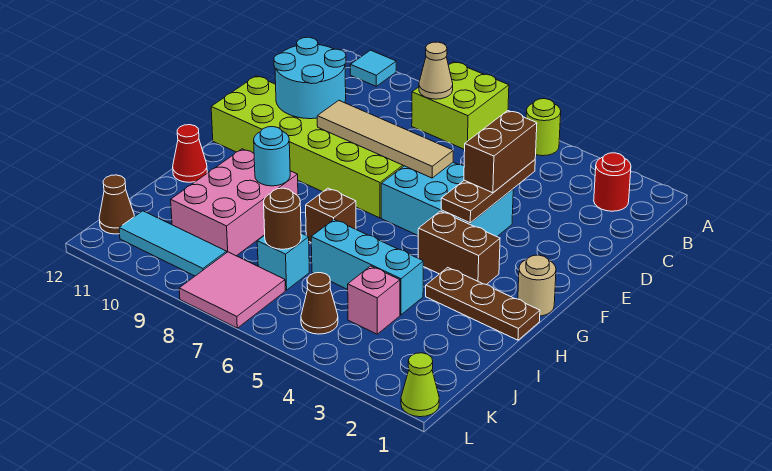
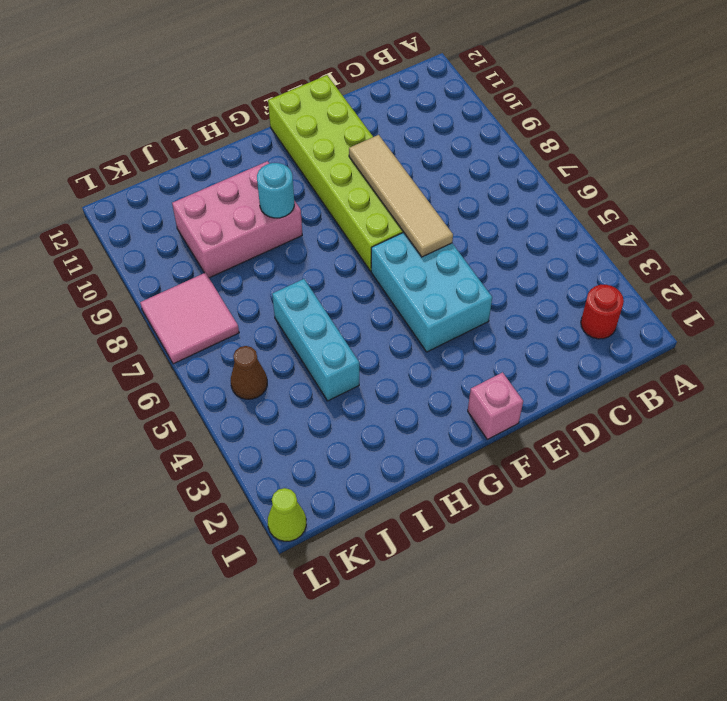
pink 1x1 brick [468,372,523,439] -> pink 1x1 brick moved to [348,266,400,334]
none -> lime 1x1 round brick [526,99,561,156]
none -> lime 2x2 brick [412,62,509,150]
none -> cyan 1x1 tile [350,50,396,86]

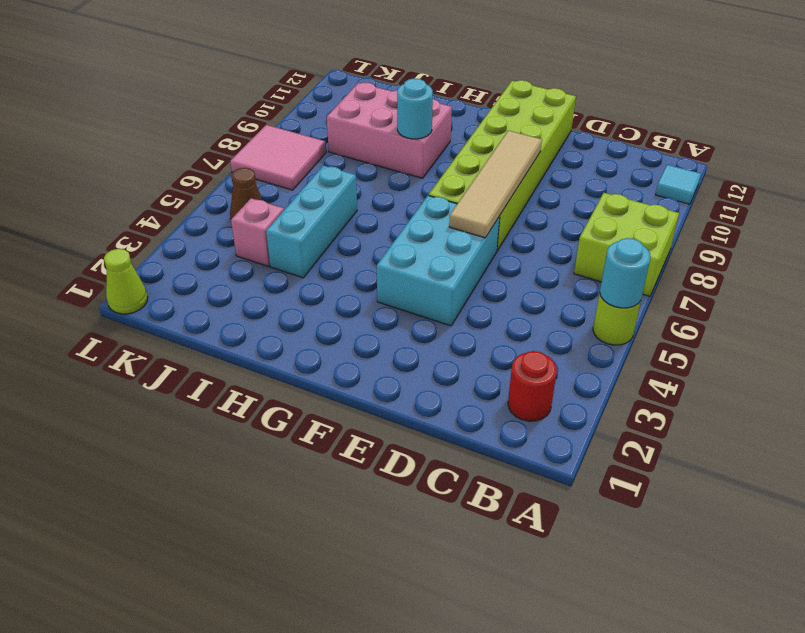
cyan 1x1 round brick [600,238,651,308] -> none
none -> tan 1x1 round brick [518,255,556,316]
none -> brown 1x2 brick [418,211,500,285]
none -> brown 1x3 plate [426,268,540,340]

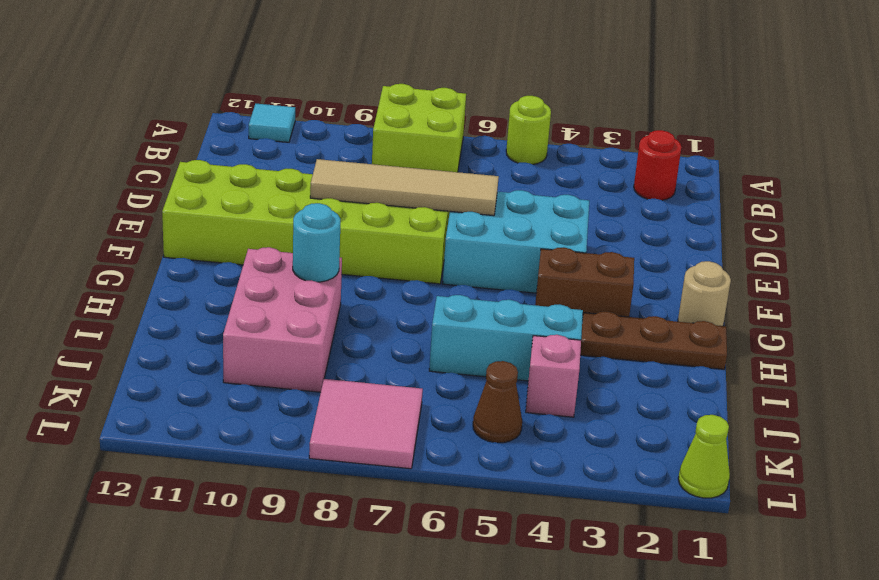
none -> brown 1x1 brick [306,188,356,242]
none -> red 1x1 cone [173,125,207,182]
none -> cyan 1x1 brick [257,233,309,290]

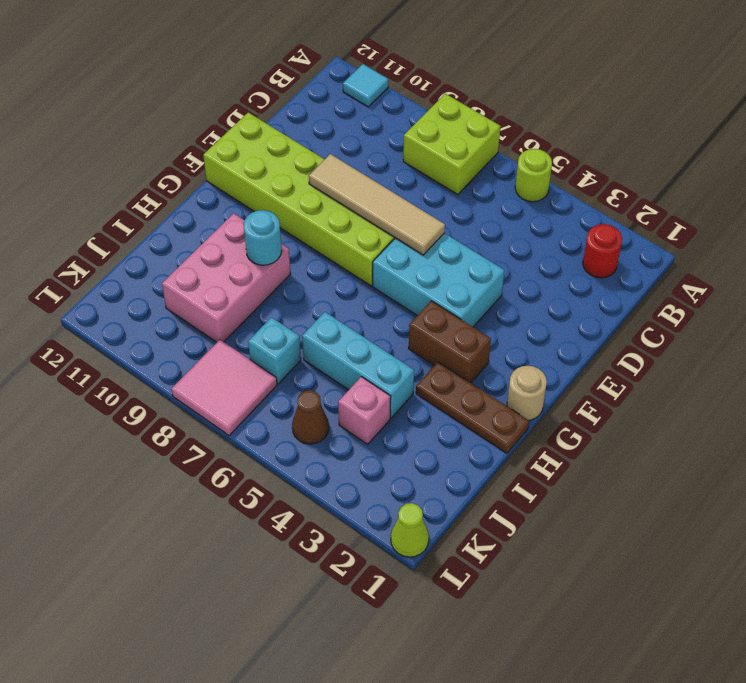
none -> brown 1x1 brick [306,188,356,242]
none -> red 1x1 cone [173,125,207,182]
none -> cyan 1x3 tile [119,211,227,276]

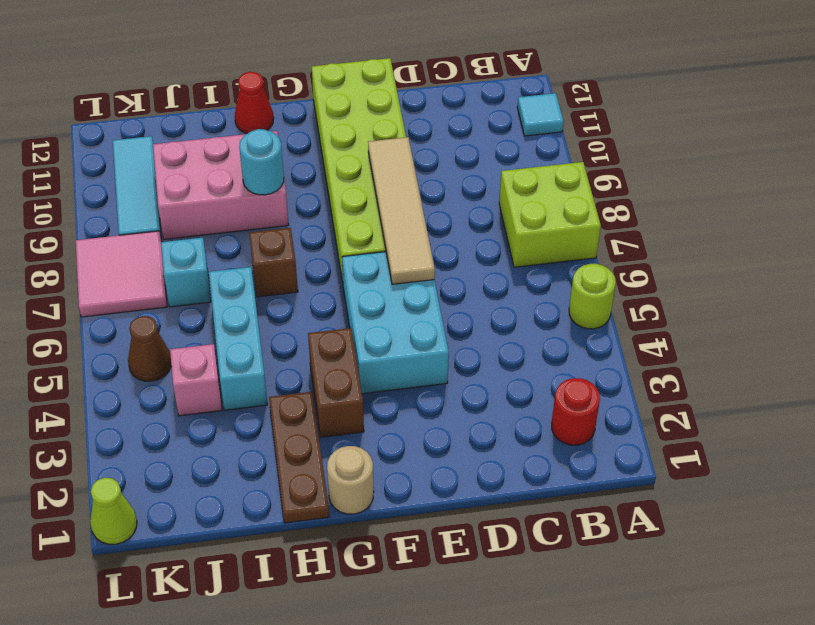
none -> brown 1x1 cone [99,175,134,234]
none -> tan 1x1 cone [419,42,453,99]
none -> brown 1x3 plate [441,160,535,223]

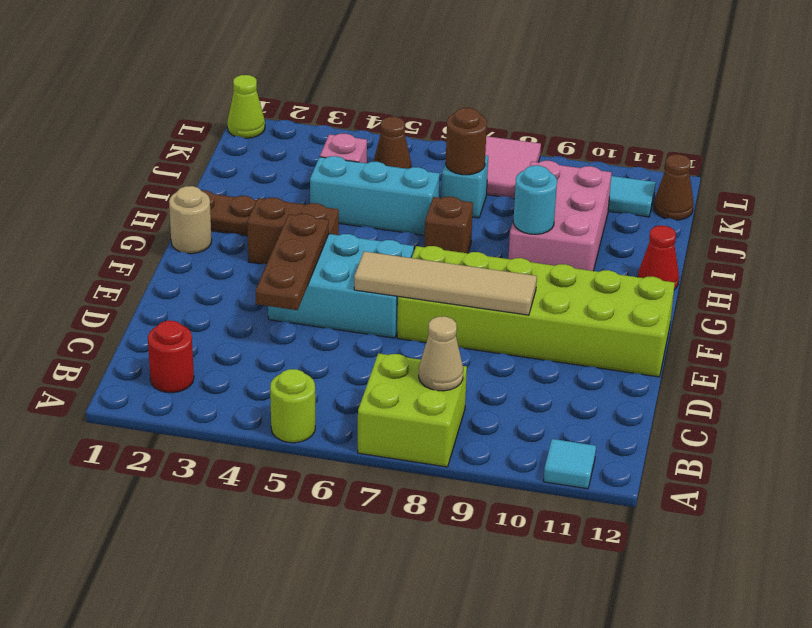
none -> cyan 2x2 round brick [274,37,346,119]
none -> brown 1x2 brick [464,111,537,193]

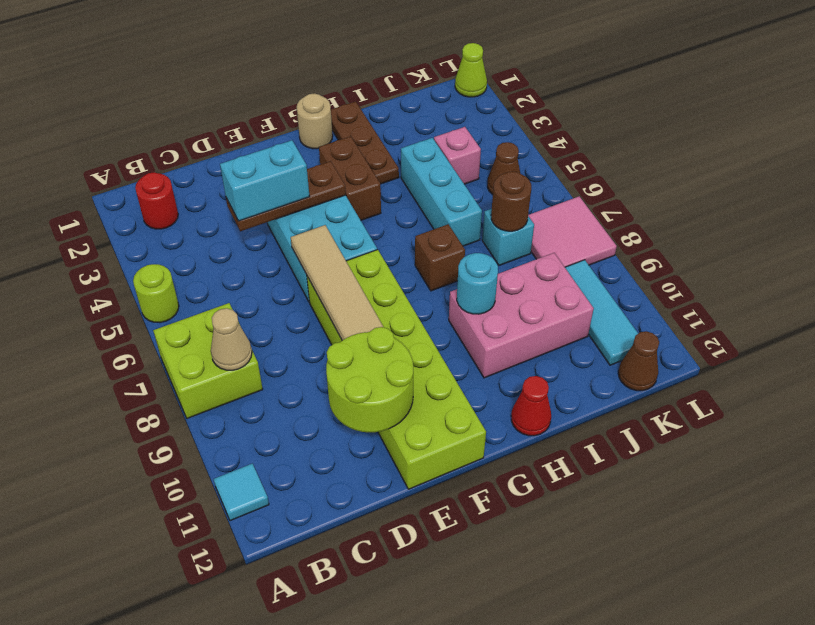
cyan 1x2 brick [220,140,310,221] -> brown 1x2 brick [464,111,537,193]
lime 2x2 round brick [326,327,413,432] -> cyan 2x2 round brick [274,37,346,119]

